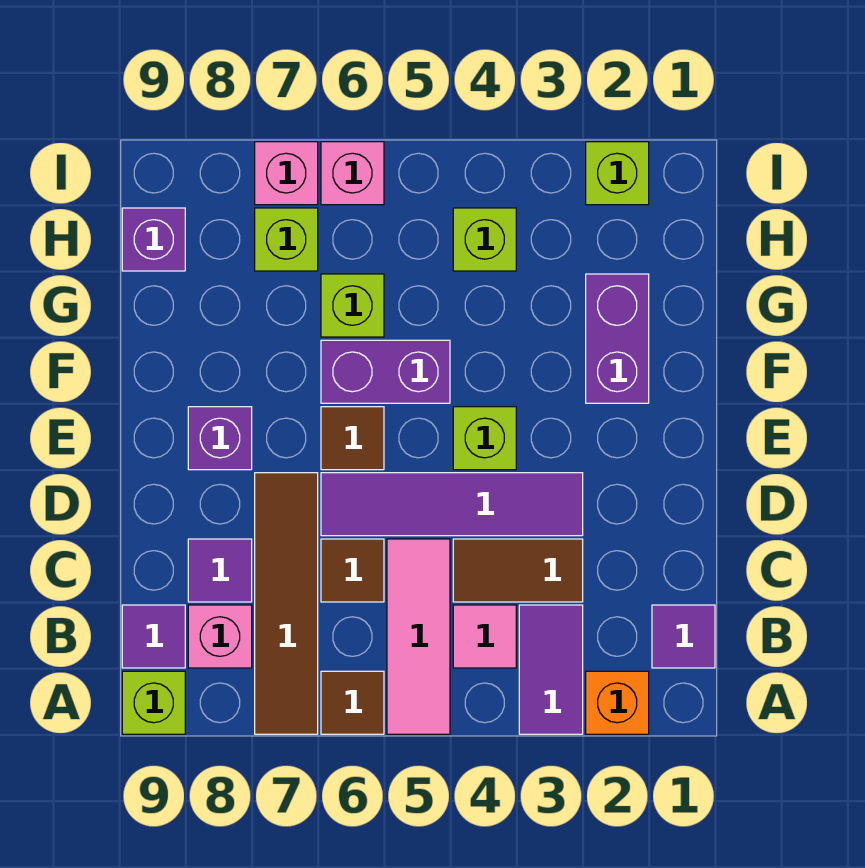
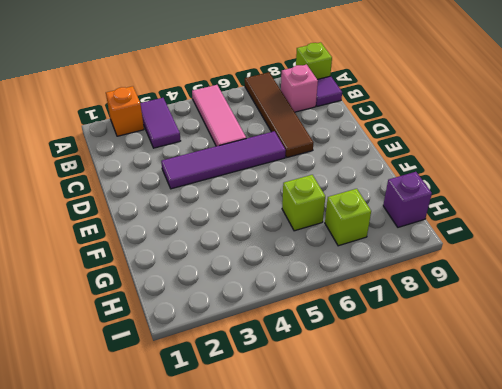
none -> brown 1x1 tile [321,671,384,734]
none -> purple 1x1 tile [652,605,715,668]
none -> pink 1x1 tile [453,605,516,668]

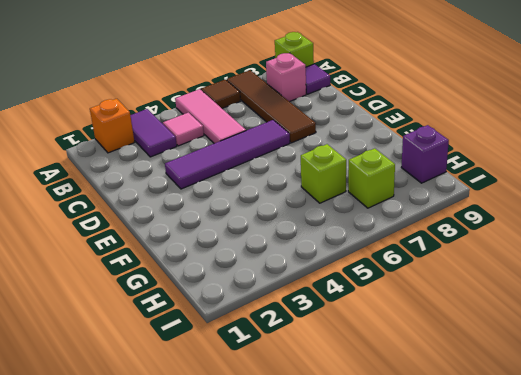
none -> purple 1x1 tile [652,605,715,668]
none -> brown 1x2 tile [453,539,583,602]
none -> brown 1x1 tile [321,539,384,602]

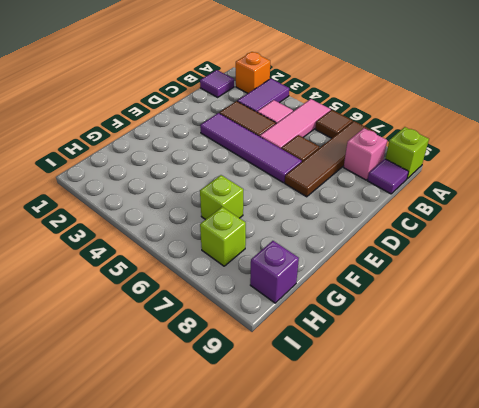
none -> purple 1x1 tile [188,539,252,602]
none -> lime 1x1 brick [453,407,516,470]
none -> brown 1x1 tile [321,407,384,470]

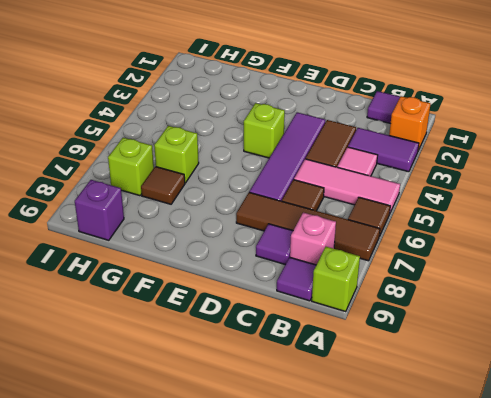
brown 1x1 tile [141,167,185,204] -> brown 1x1 tile moved to [321,407,384,470]
none -> purple 1x1 brick [188,407,252,470]
none -> purple 1x2 brick [586,274,649,403]
none -> purple 1x2 brick [321,340,450,403]

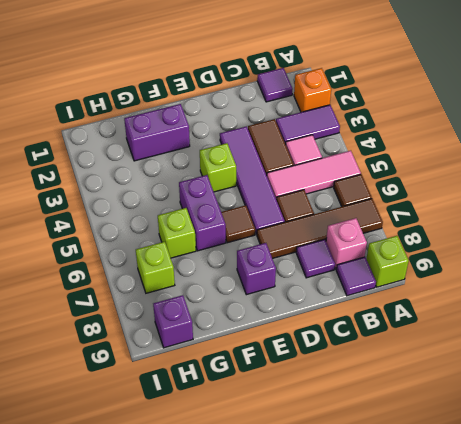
none -> lime 1x1 brick [453,208,516,271]
none -> lime 1x1 brick [586,142,649,205]
none -> pink 1x1 brick [321,142,384,205]

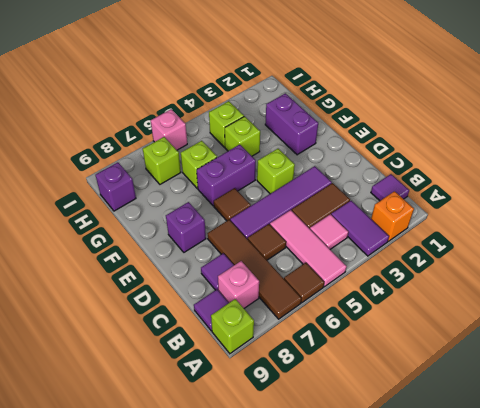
lime 1x1 brick [225,116,260,156] -> lime 1x1 brick moved to [586,142,649,205]
none -> pink 1x1 brick [255,142,318,205]

